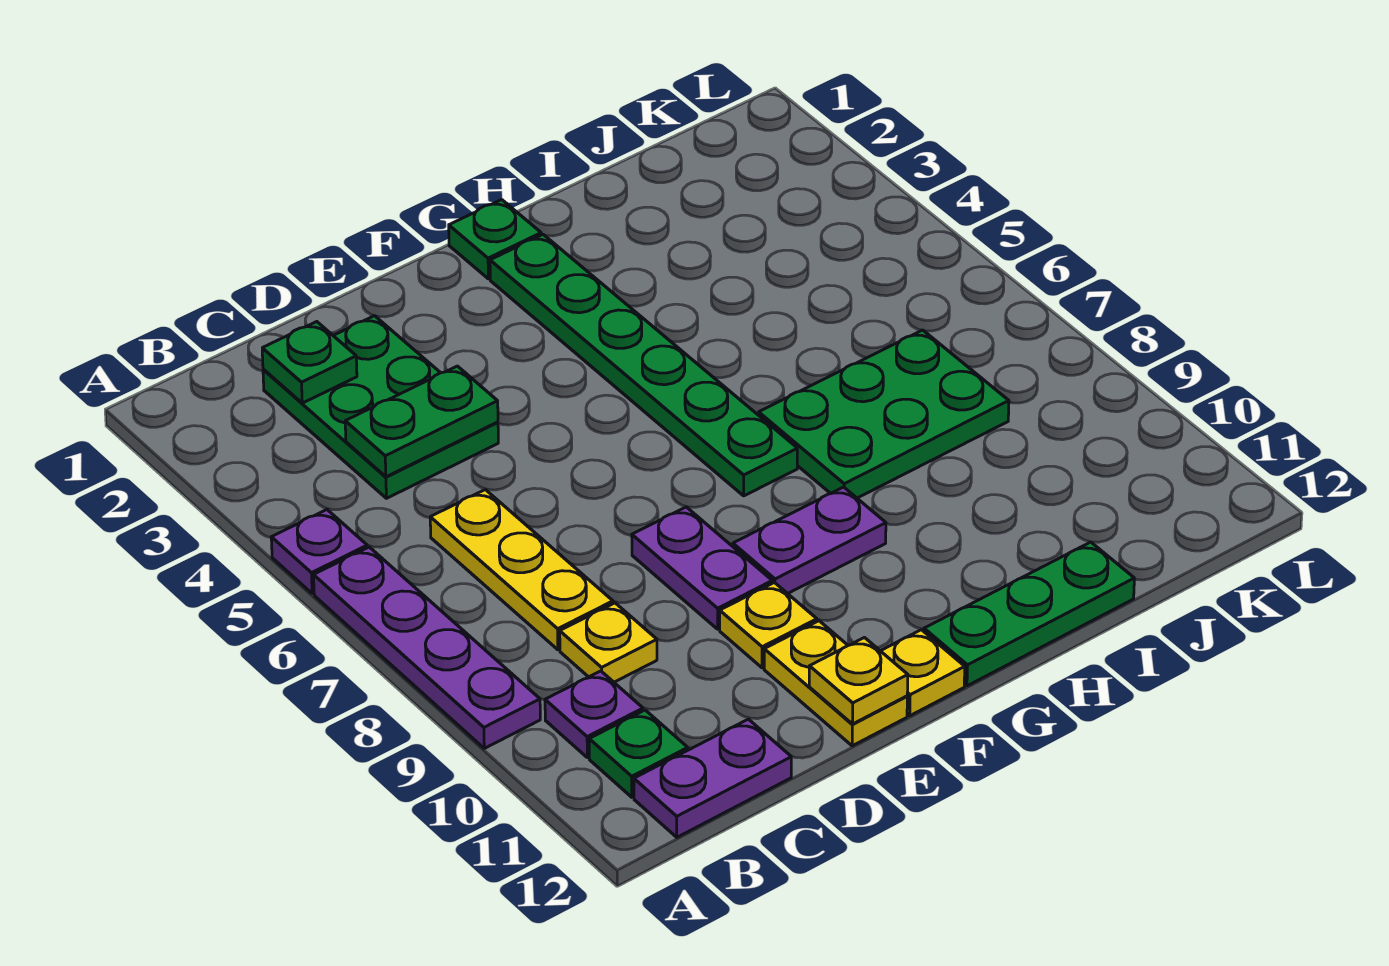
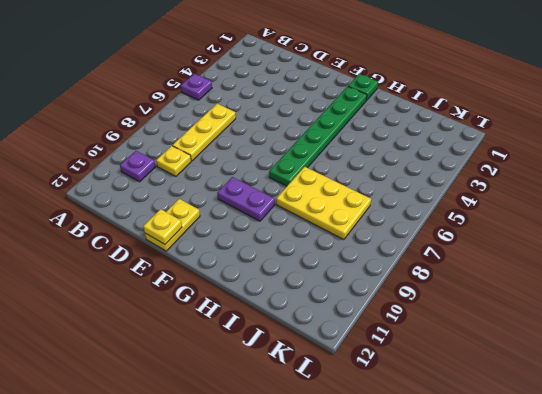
yellow 2x3 plate [276,167,371,240] -> green 2x3 plate [759,330,1009,498]
none -> purple 1x4 plate [314,547,540,748]
none -> green 1x1 plate [589,710,688,797]
none -> purple 1x2 plate [634,719,791,837]

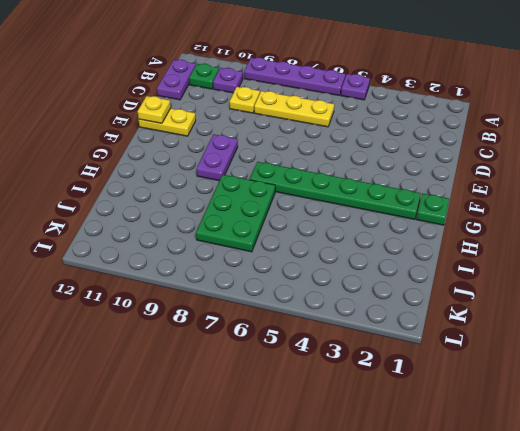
none -> green 2x3 plate [263,316,498,498]
none -> purple 1x2 plate [632,507,772,629]
none -> yellow 1x1 plate [720,582,817,668]

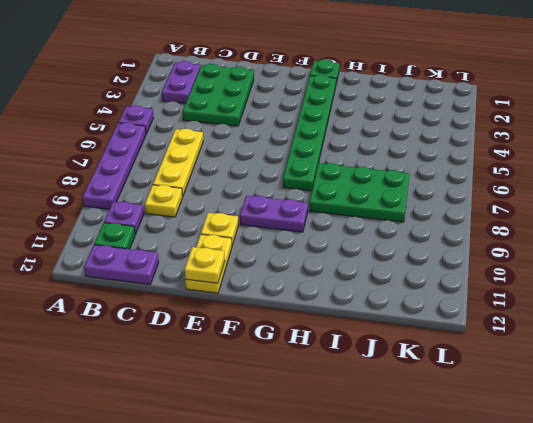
purple 1x2 plate [162,61,200,104] -> purple 1x2 plate moved to [632,507,772,629]
none -> yellow 1x1 plate [881,630,965,716]
none -> green 1x3 plate [924,542,1134,686]
none -> green 1x1 plate [262,322,357,403]

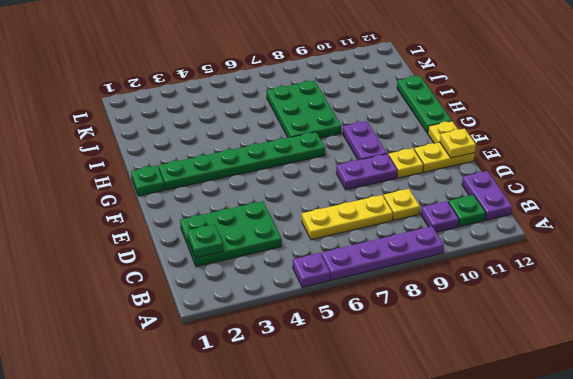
none -> green 1x2 plate [345,366,498,477]

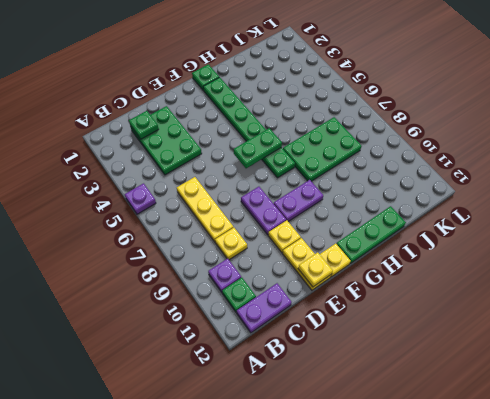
green 1x2 plate [234,128,282,168] -> green 1x2 plate moved to [345,366,498,477]
none -> purple 1x4 plate [314,547,540,748]

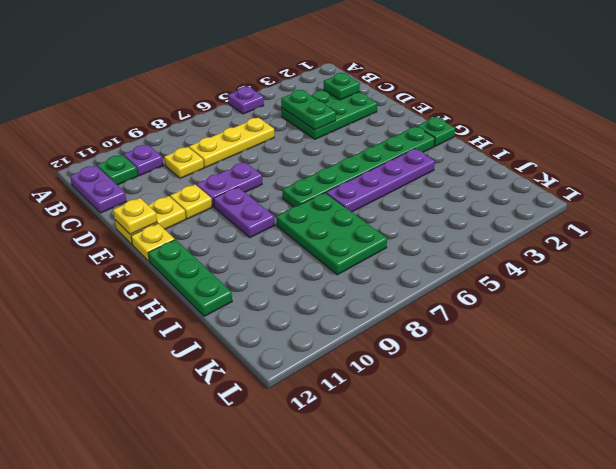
purple 1x4 plate [326,149,435,212] -> purple 1x4 plate moved to [314,547,540,748]

